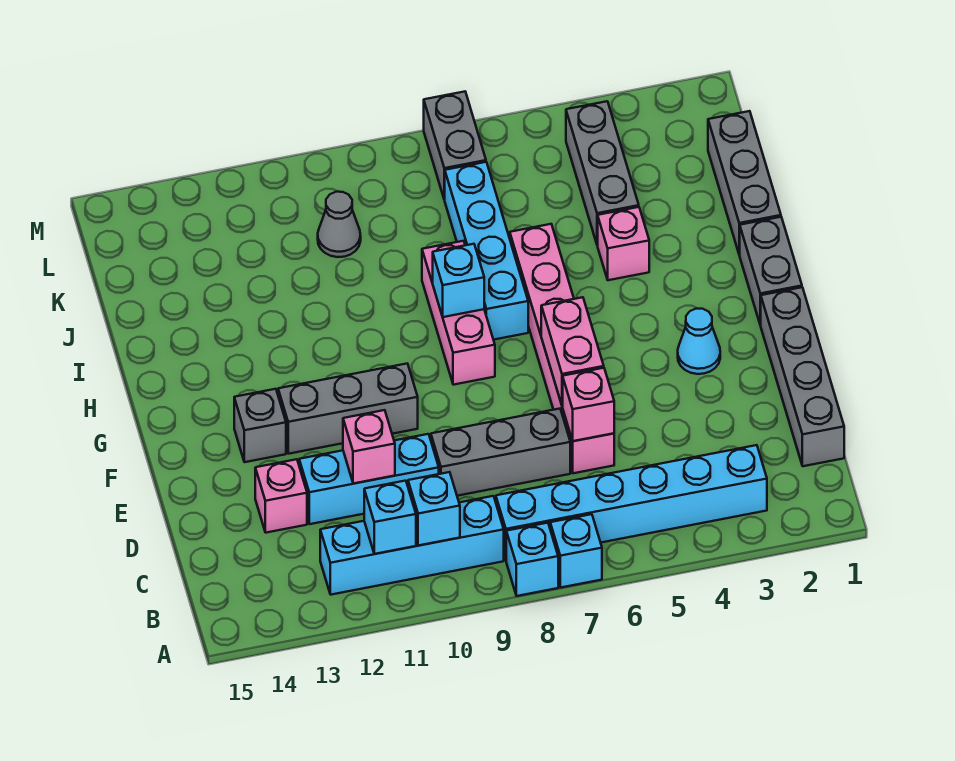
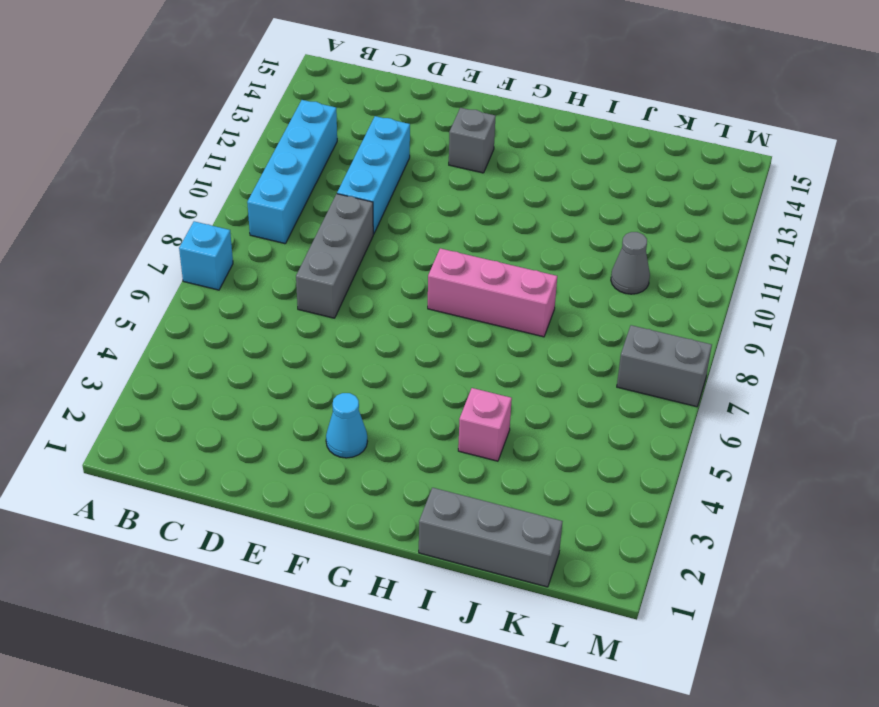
none -> cyan 1x1 brick [506,523,558,596]
none -> cyan 1x6 brick [496,445,767,560]
none -> grey 1x4 brick [761,287,844,466]

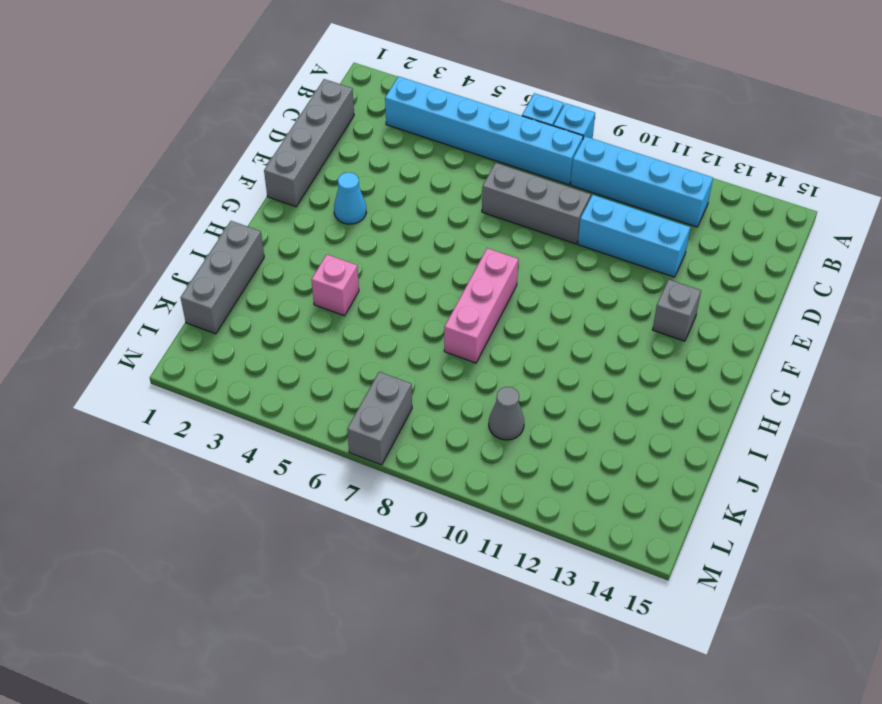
none -> pink 1x6 brick [510,224,614,473]
none -> pink 1x1 brick [255,459,307,533]
none -> grey 1x3 brick [278,364,418,454]

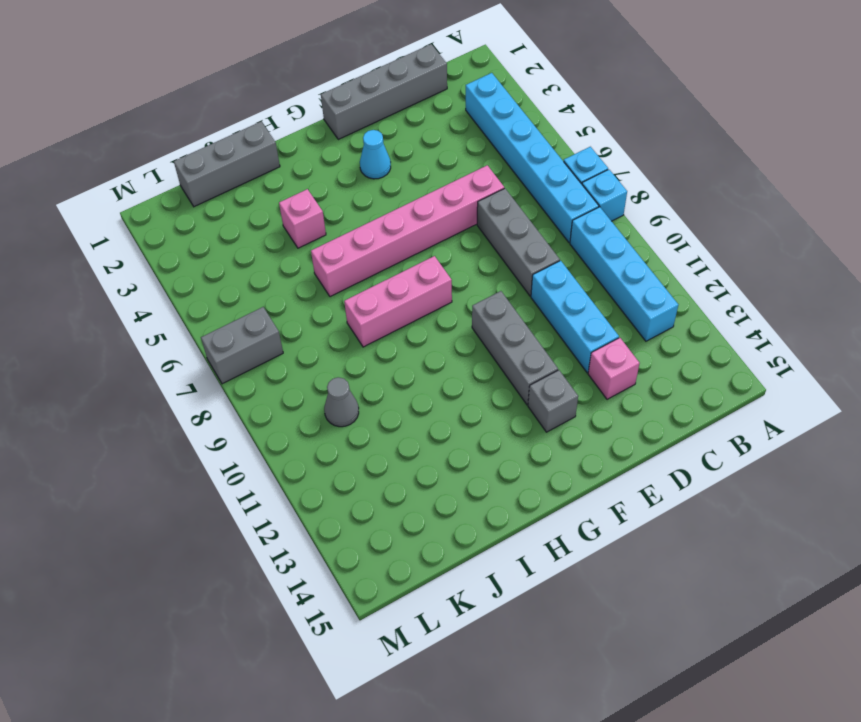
none -> grey 1x2 brick [740,217,802,325]
none -> cyan 1x4 brick [445,162,528,340]
none -> grey 1x3 brick [566,101,639,245]

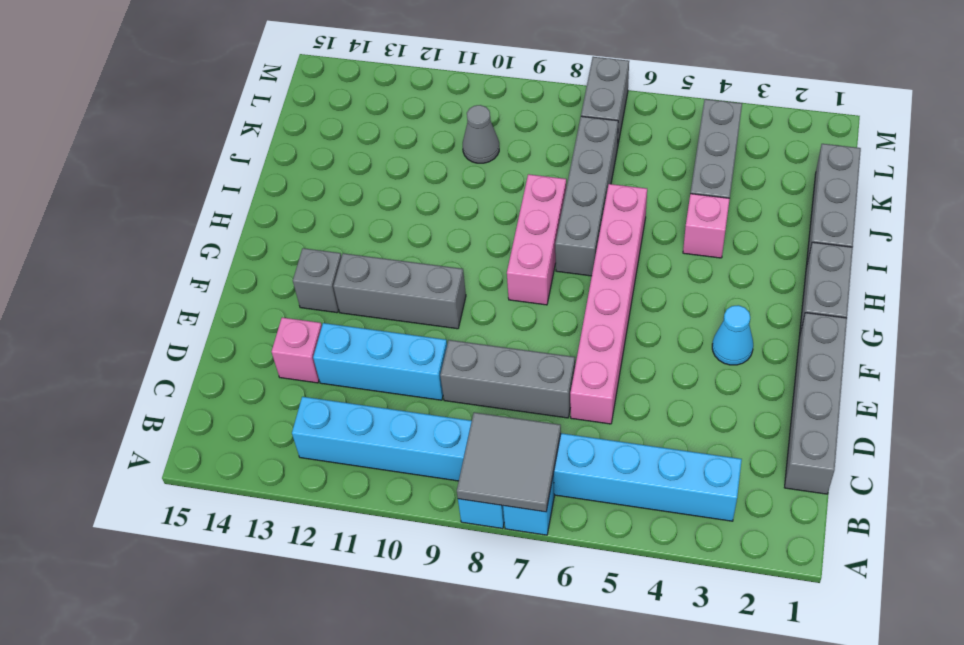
grey 2x2 tile [457,412,561,512] -> none
grey 1x4 brick [555,116,618,276] -> cyan 1x4 brick [445,162,528,340]
none -> cyan 1x1 brick [408,472,460,546]
none -> cyan 1x1 brick [364,481,416,554]
none -> pink 1x1 brick [563,368,614,441]

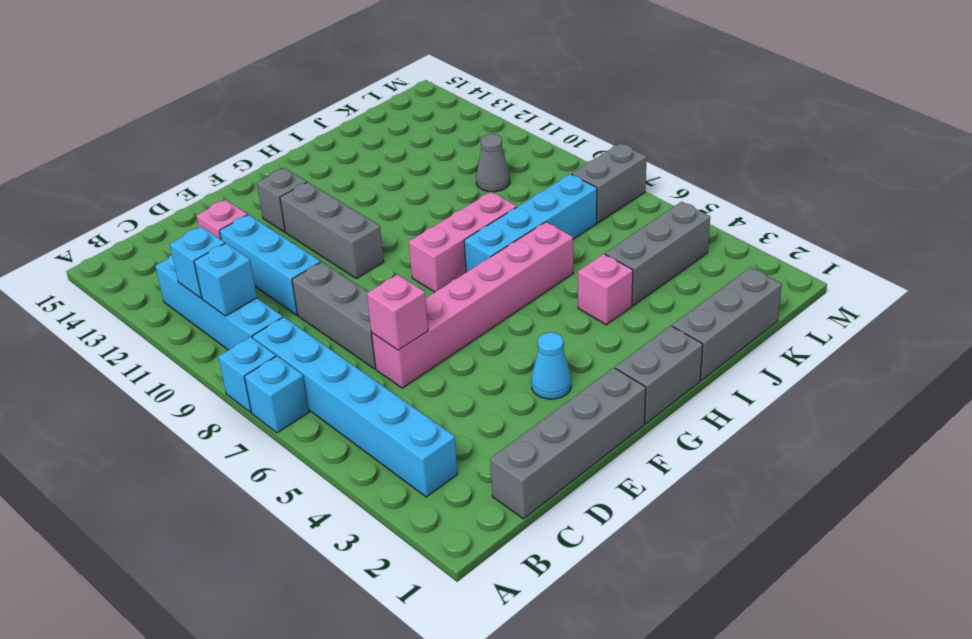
none -> pink 1x1 brick [343,410,395,484]
none -> pink 1x2 brick [541,297,604,406]
none -> cyan 1x1 brick [433,244,484,317]

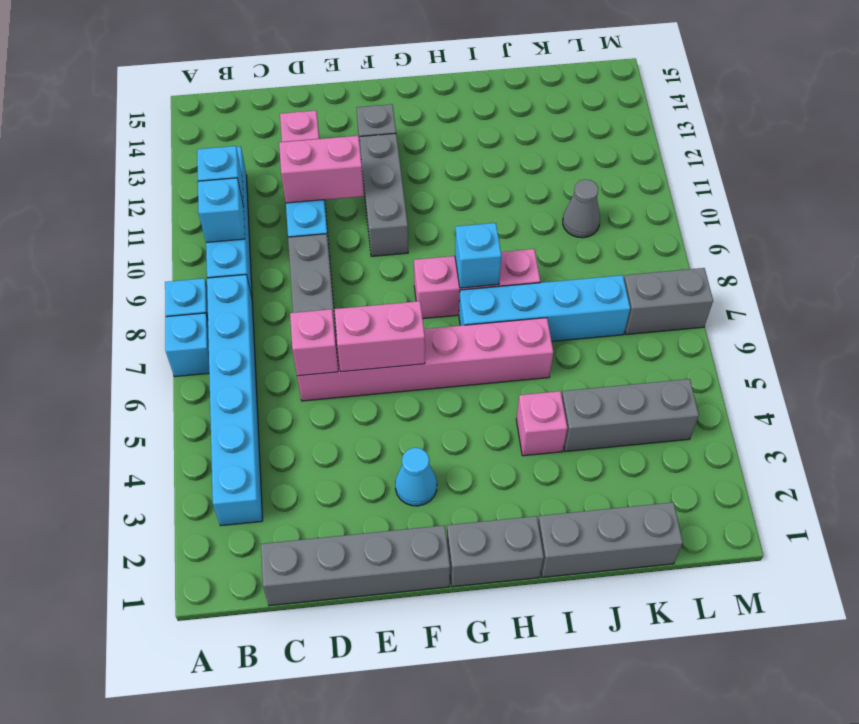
pink 1x2 brick [279,136,364,203] -> pink 1x1 brick [343,410,395,484]

